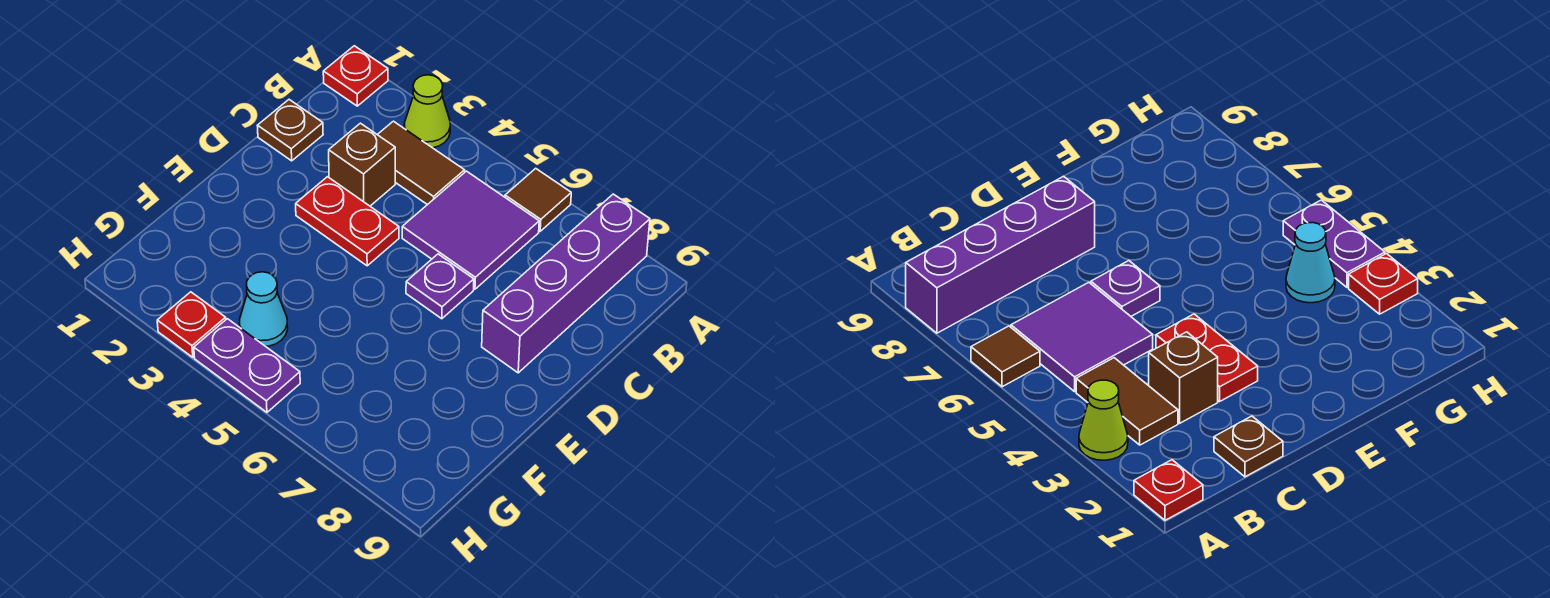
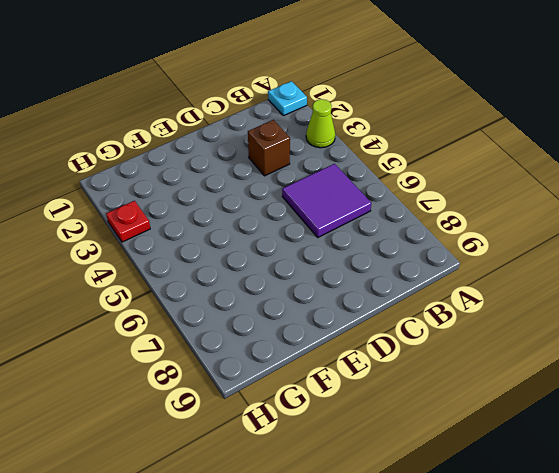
cyan 1x1 plate [268,81,307,116] -> red 1x1 plate [323,46,388,106]
none -> brown 1x1 tile [505,168,571,231]
none -> purple 1x4 brick [482,194,650,373]
none -> brown 1x2 tile [377,121,465,205]

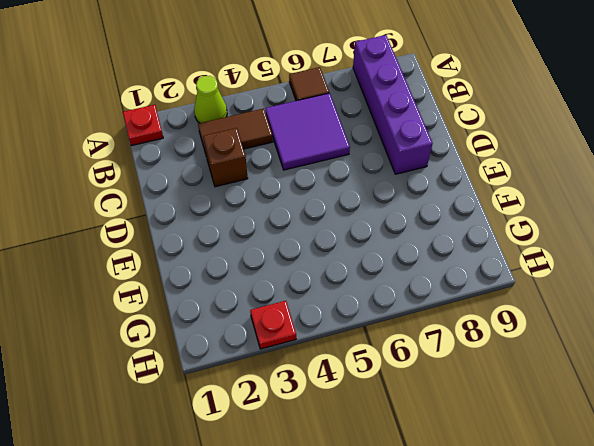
none -> brown 1x1 plate [257,100,323,161]
none -> red 1x2 plate [296,177,399,266]
none -> purple 1x1 plate [406,254,474,319]

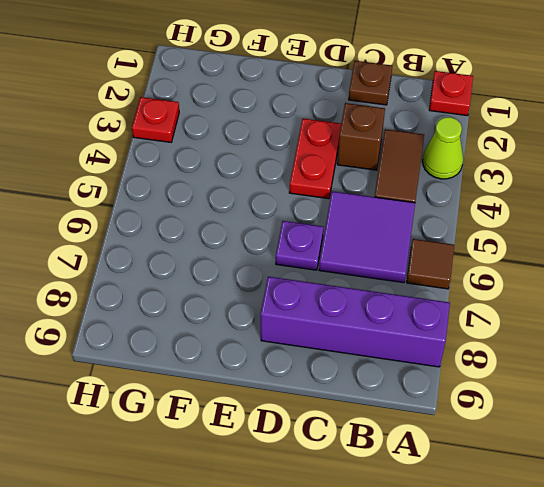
none -> cyan 1x1 cone [240,272,288,346]
none -> purple 1x2 plate [194,319,300,412]

